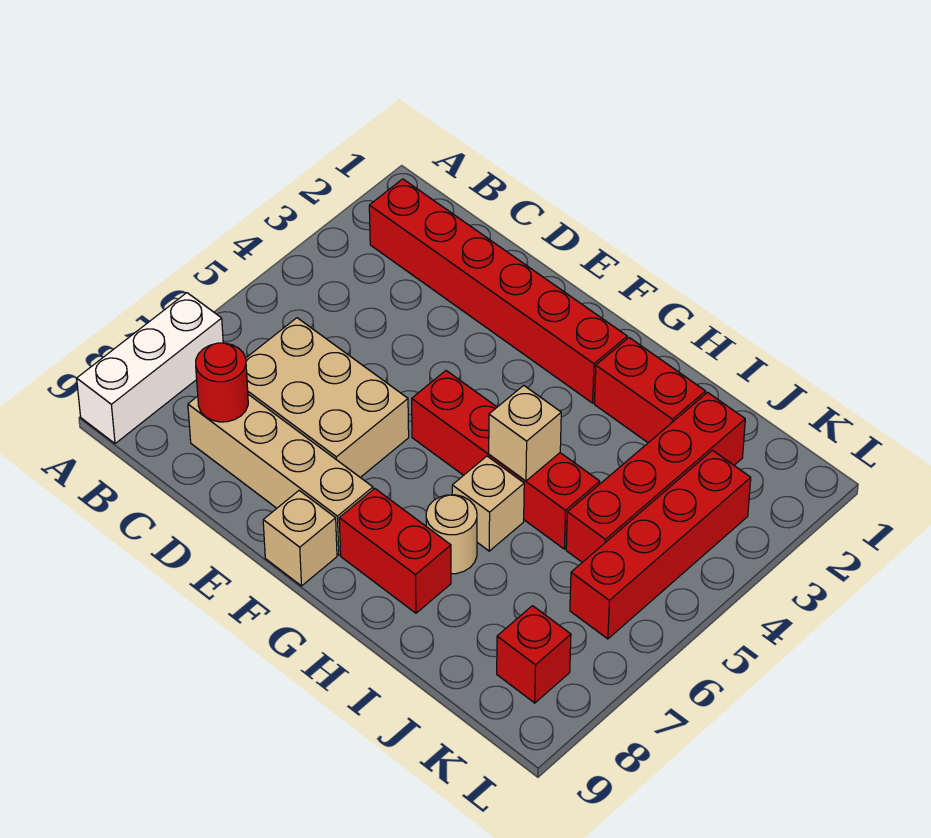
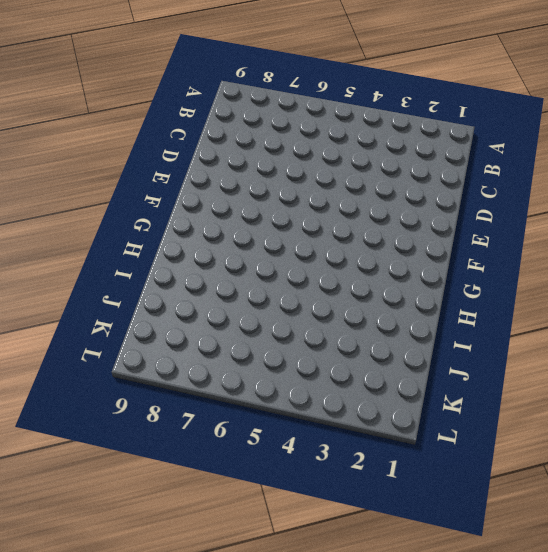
none -> white 1x3 brick [77,293,223,444]
none -> red 1x6 brick [369,179,627,403]
none -> tan 2x3 brick [246,318,409,477]

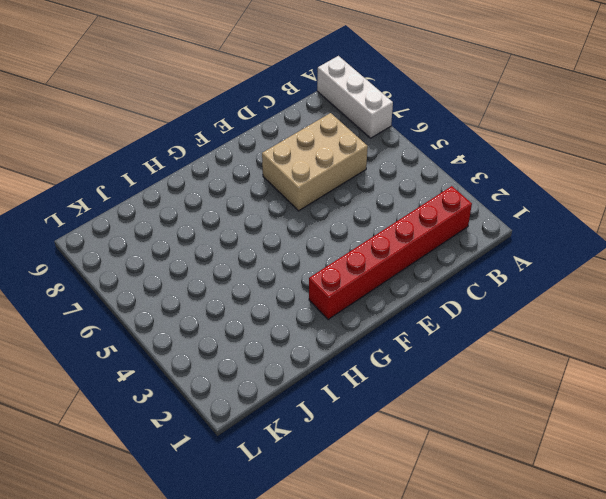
none -> tan 1x4 brick [188,394,373,555]
none -> red 1x4 brick [412,371,600,549]
none -> tan 1x1 brick [263,491,337,586]

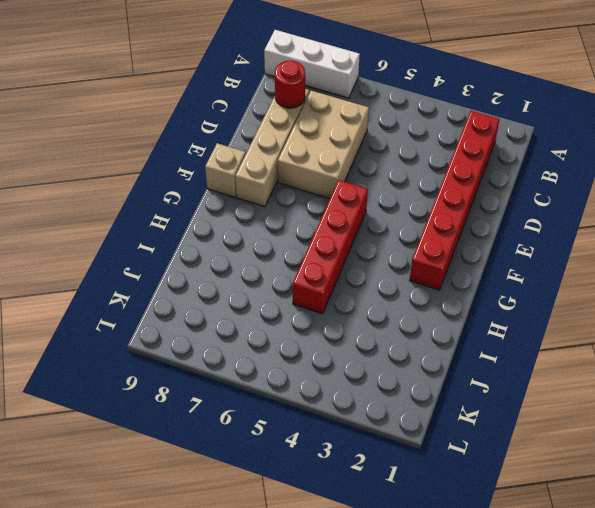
none -> red 1x2 brick [339,489,451,613]
none -> red 1x2 brick [594,338,706,443]
none -> tan 1x1 brick [452,456,524,551]

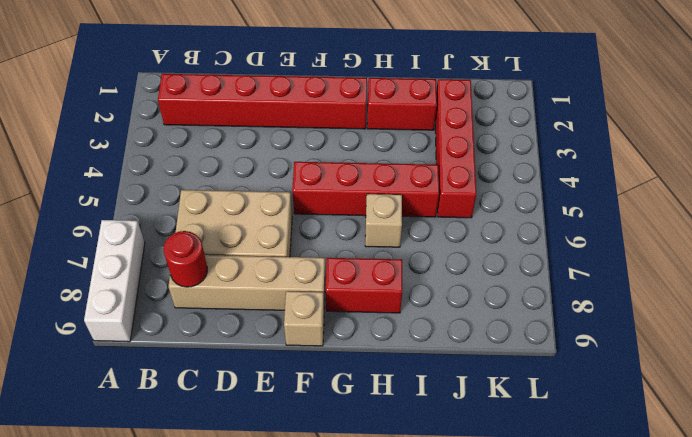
none -> tan 1x1 round brick [426,495,477,574]
none -> red 1x4 brick [570,450,751,639]
none -> red 1x1 brick [497,606,571,703]

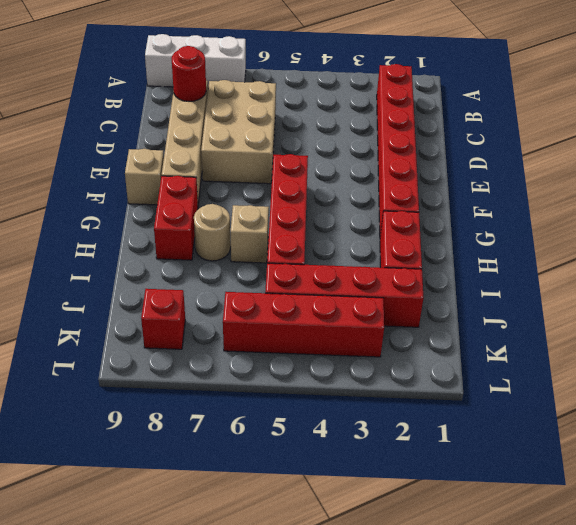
none -> tan 1x1 brick [489,385,561,481]

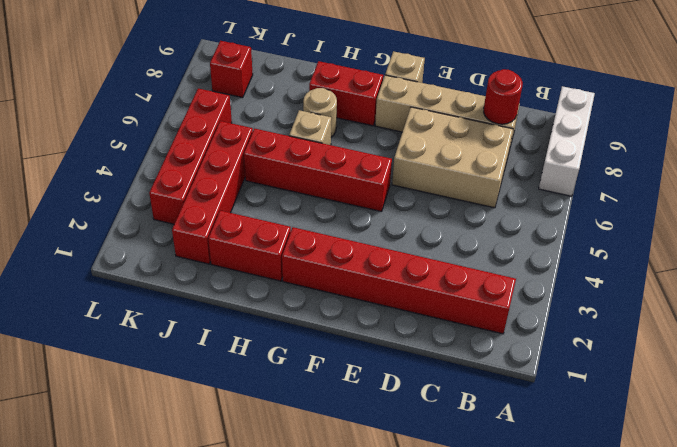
none -> tan 1x1 brick [489,385,561,481]

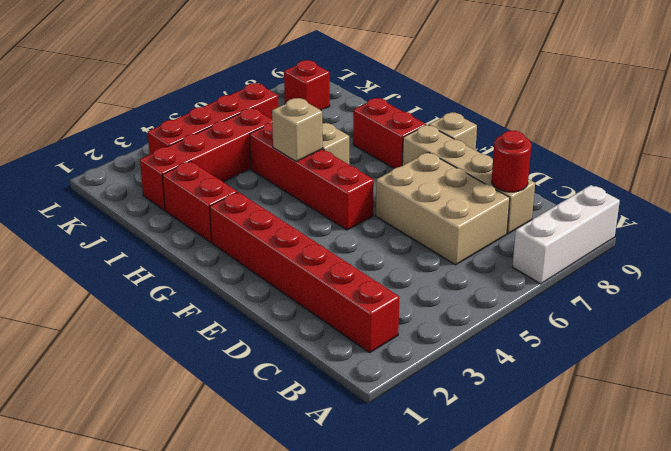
none -> tan 1x1 round brick [426,495,477,574]

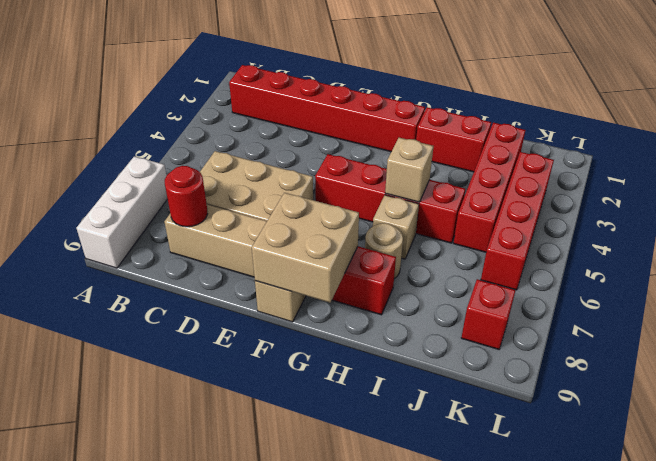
tan 2x2 brick [252,193,359,303] -> none

